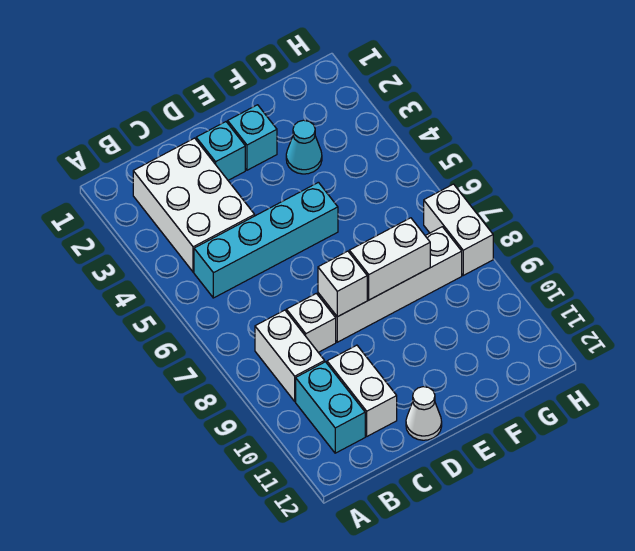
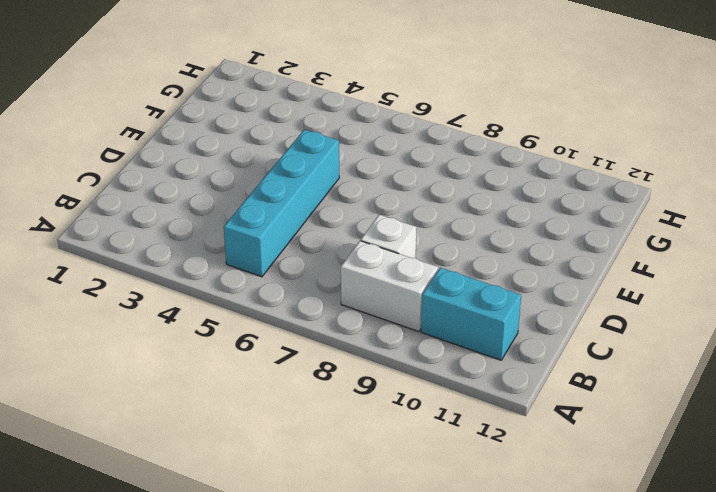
none -> white 2x3 brick [133,138,255,272]
none -> white 1x2 brick [327,345,397,436]
none -> cyan 1x1 brick [196,122,245,180]

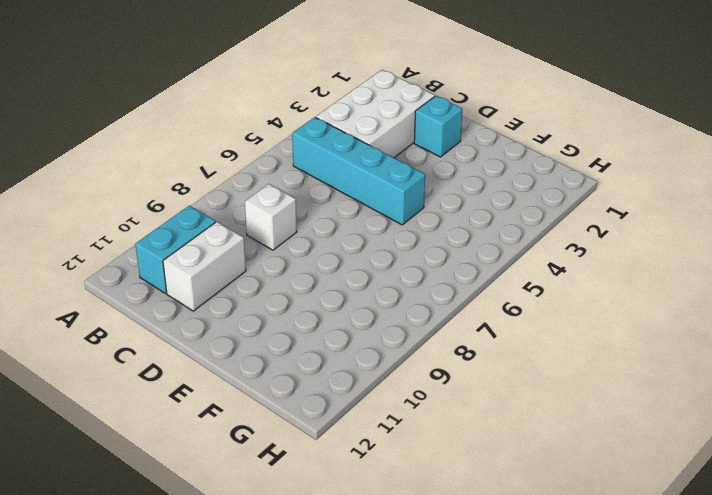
none -> white 1x2 brick [255,310,325,401]
none -> white 1x4 brick [318,227,462,342]
none -> white 1x1 cone [406,387,442,440]

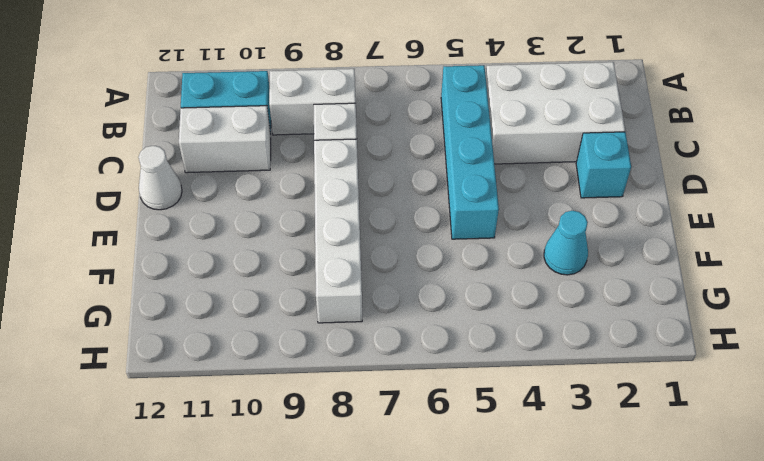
none -> cyan 1x1 brick [228,105,277,170]
none -> white 1x2 brick [424,184,493,275]
none -> white 1x1 brick [318,251,367,317]

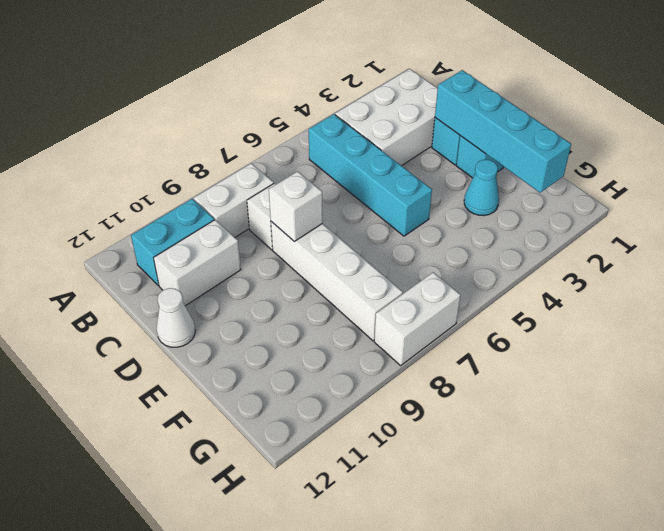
cyan 1x4 brick [435,70,571,193] -> none
none -> white 1x2 brick [349,218,430,300]

